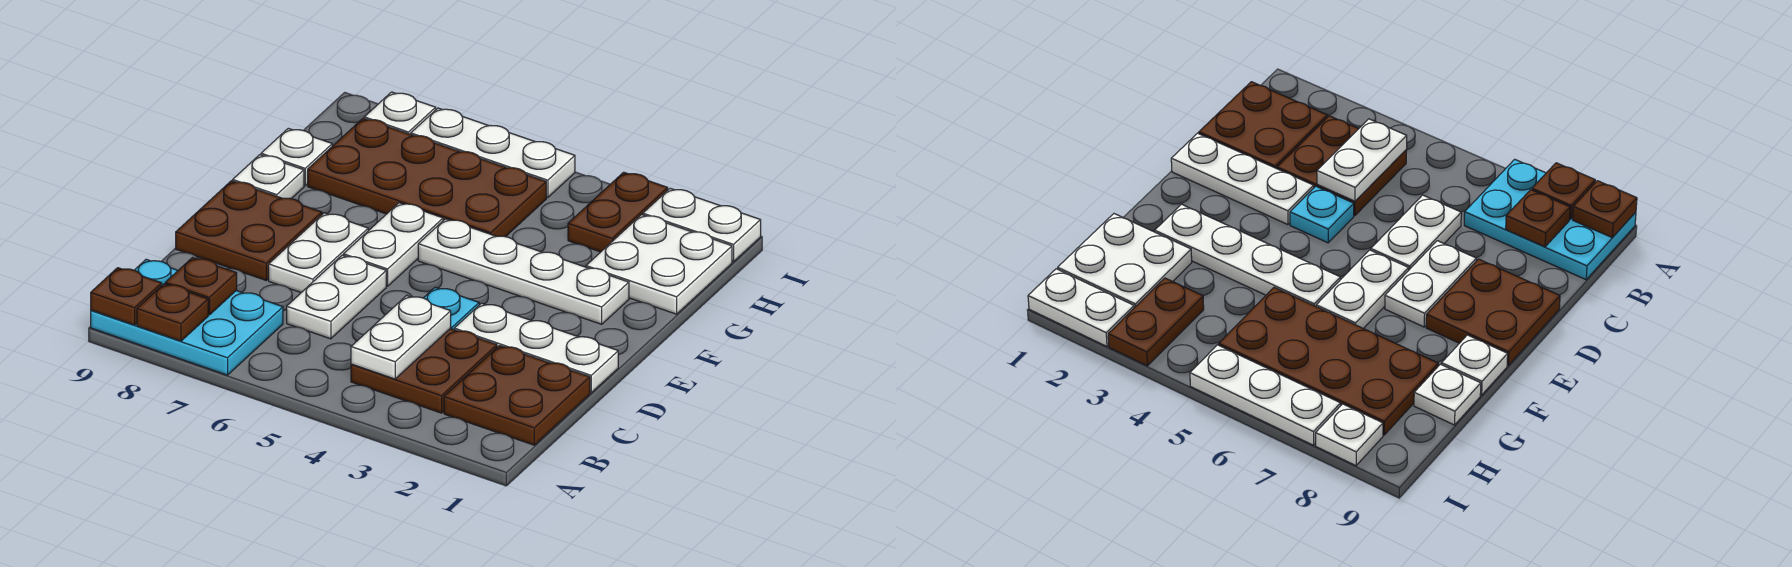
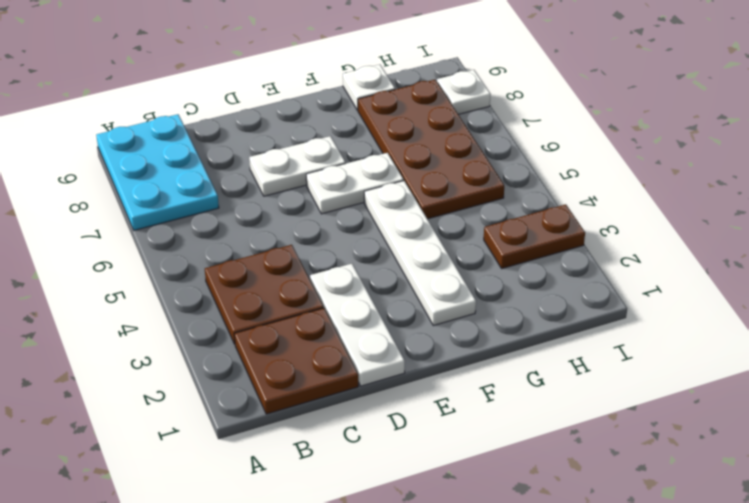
none -> white 1x2 plate [287,255,386,339]
none -> cyan 1x1 plate [424,287,479,330]
none -> brown 2x2 plate [176,181,322,280]

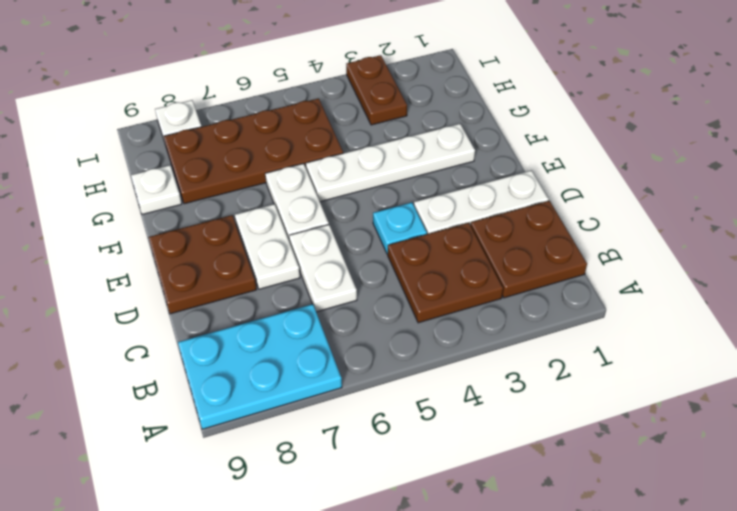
none -> white 1x1 plate [233,155,304,199]
none -> white 2x2 plate [586,215,732,314]
none -> white 1x2 plate [643,188,761,262]

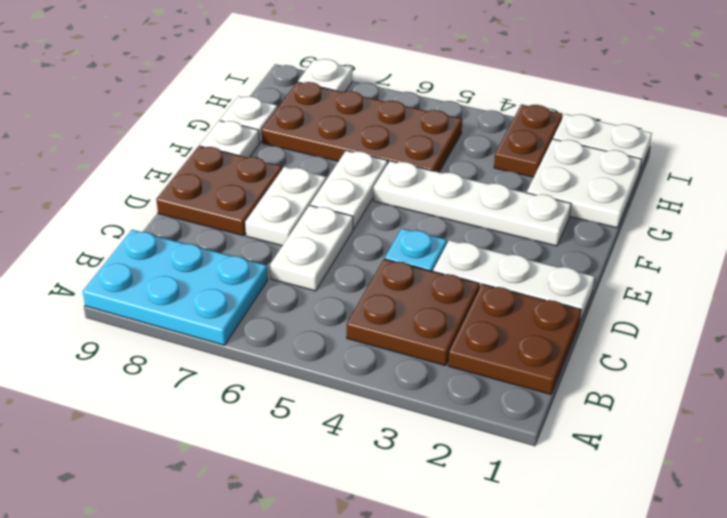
none -> white 1x3 plate [411,108,575,198]
none -> brown 1x1 plate [137,284,208,341]
none -> brown 1x1 plate [91,268,162,325]

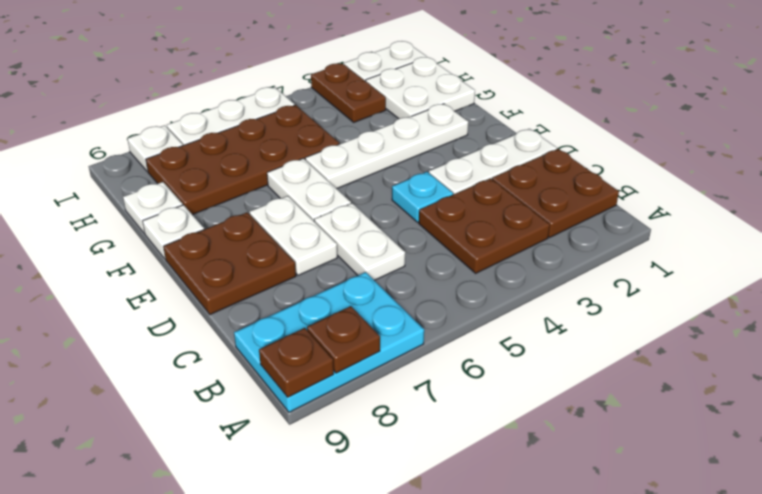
none -> white 1x2 plate [351,295,451,379]
none -> brown 1x1 plate [165,258,237,315]

